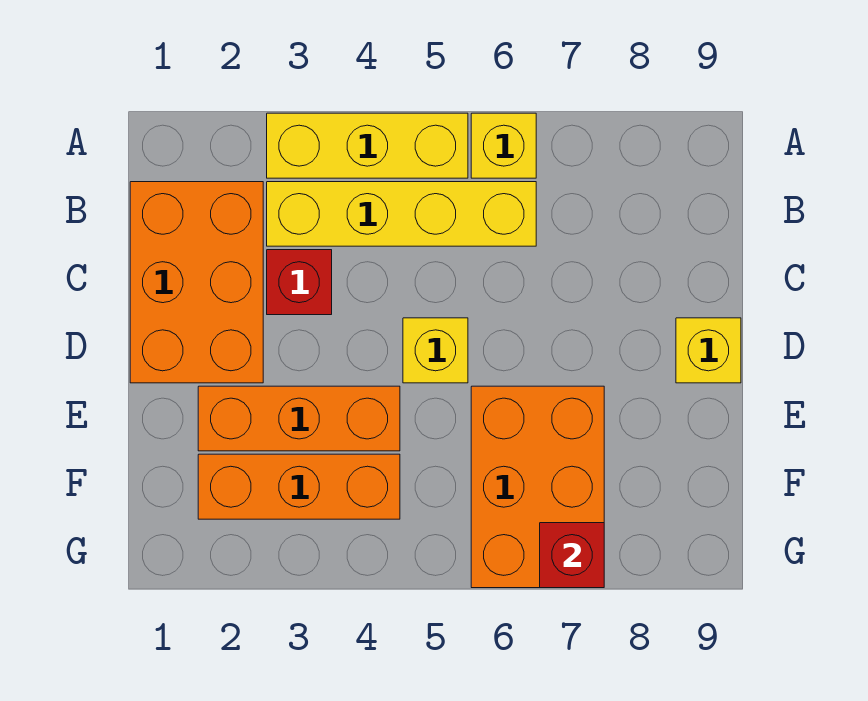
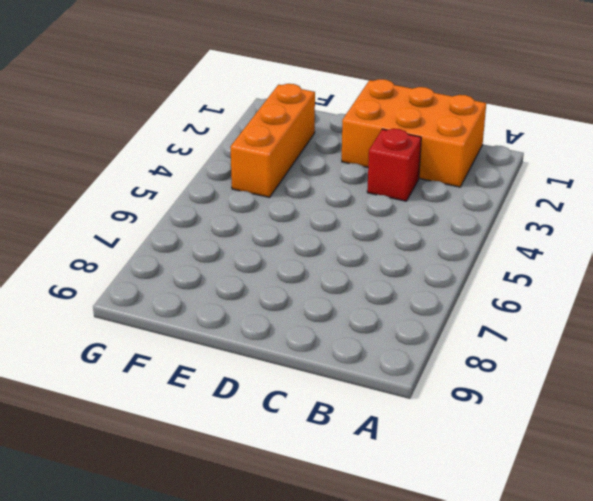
none -> yellow 1x3 brick [267,113,468,178]
none -> yellow 1x1 brick [471,113,536,178]

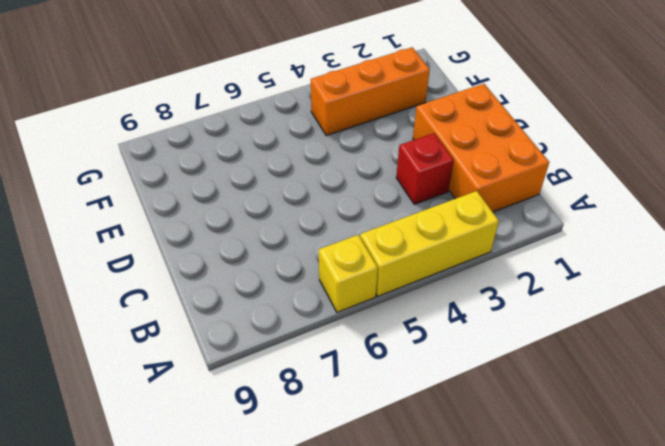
none -> yellow 1x4 brick [267,182,536,246]
none -> yellow 1x1 brick [403,318,468,383]

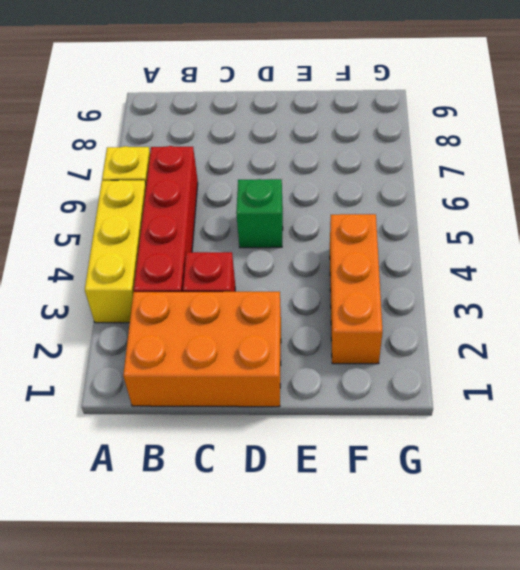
red 1x4 brick [134,146,198,292] -> yellow 1x4 brick [267,182,536,246]
green 1x1 brick [236,179,283,248] -> yellow 1x1 brick [403,318,468,383]
none -> yellow 1x1 brick [676,318,741,383]
none -> orange 1x3 brick [198,386,400,451]

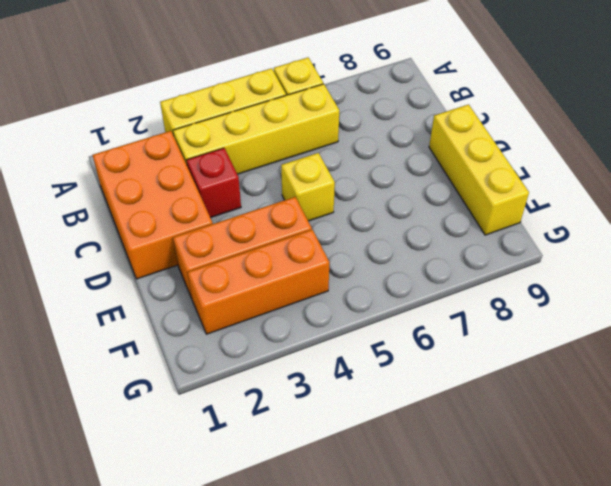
yellow 1x3 brick [429,105,529,235] -> yellow 1x1 brick [676,318,741,383]
none -> orange 2x3 brick [471,386,604,588]
none -> red 1x1 brick [540,523,604,588]

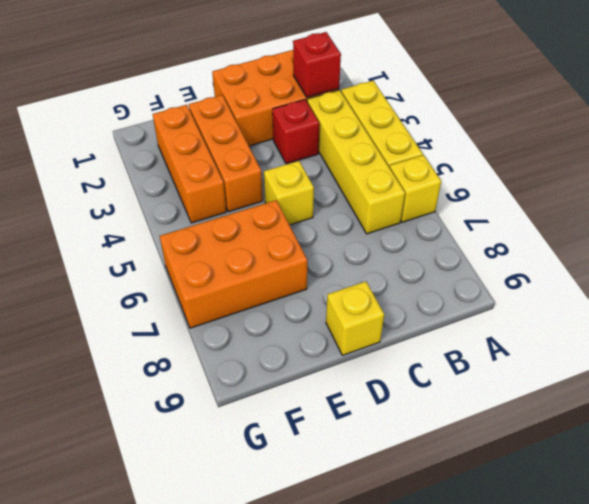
red 1x1 brick [293,32,341,97] -> red 1x1 brick moved to [540,523,604,588]

